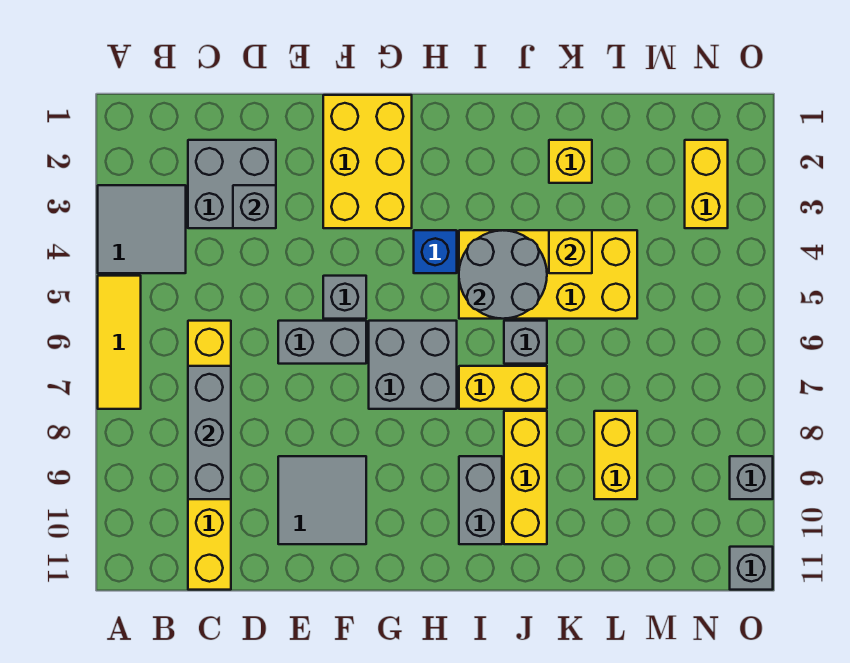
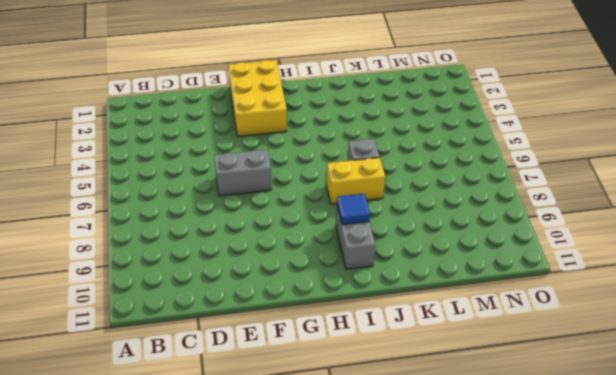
blue 1x1 tile [337,194,370,225] -> none
none -> grey 2x2 tile [98,185,186,273]
none -> yellow 1x3 tile [98,276,141,409]
none -> grey 2x2 brick [188,140,276,228]

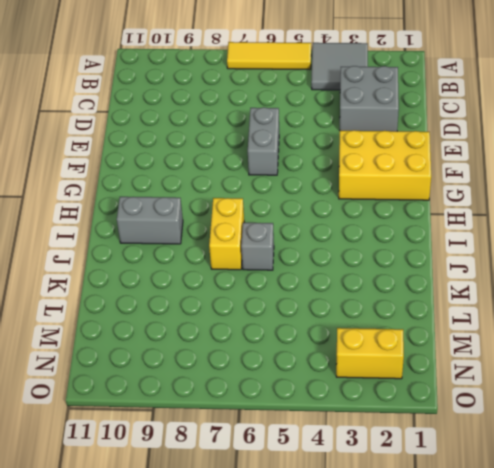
none -> yellow 1x6 brick [188,321,231,590]
none -> grey 2x2 tile [278,456,366,544]
none -> grey 1x1 brick [323,276,366,319]

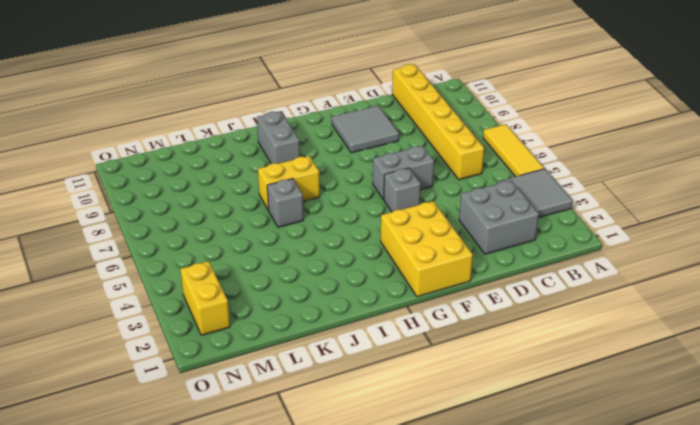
none -> grey 2x2 brick [369,321,457,409]
none -> blue 1x1 brick [414,230,457,273]
none -> yellow 2x4 brick [459,230,637,319]

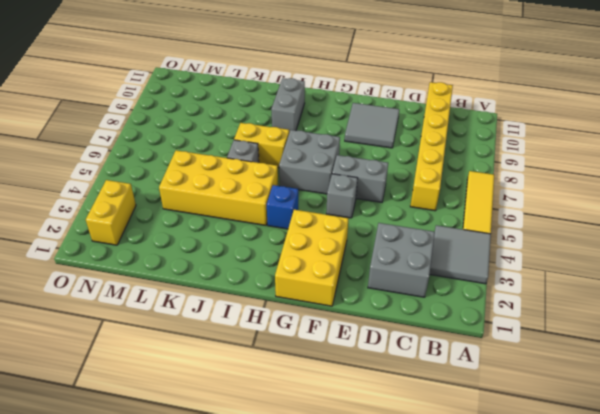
none -> yellow 1x3 brick [504,411,547,544]
none -> yellow 1x1 brick [549,140,592,183]
none -> yellow 1x2 brick [594,411,637,499]

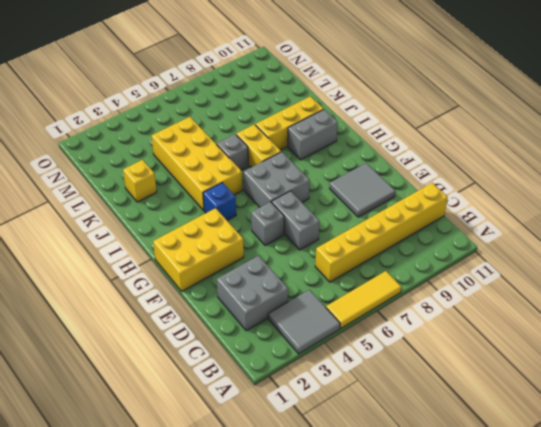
none -> yellow 1x2 brick [594,411,637,499]
none -> yellow 1x2 brick [685,140,728,228]
none -> grey 1x1 brick [730,456,773,499]

